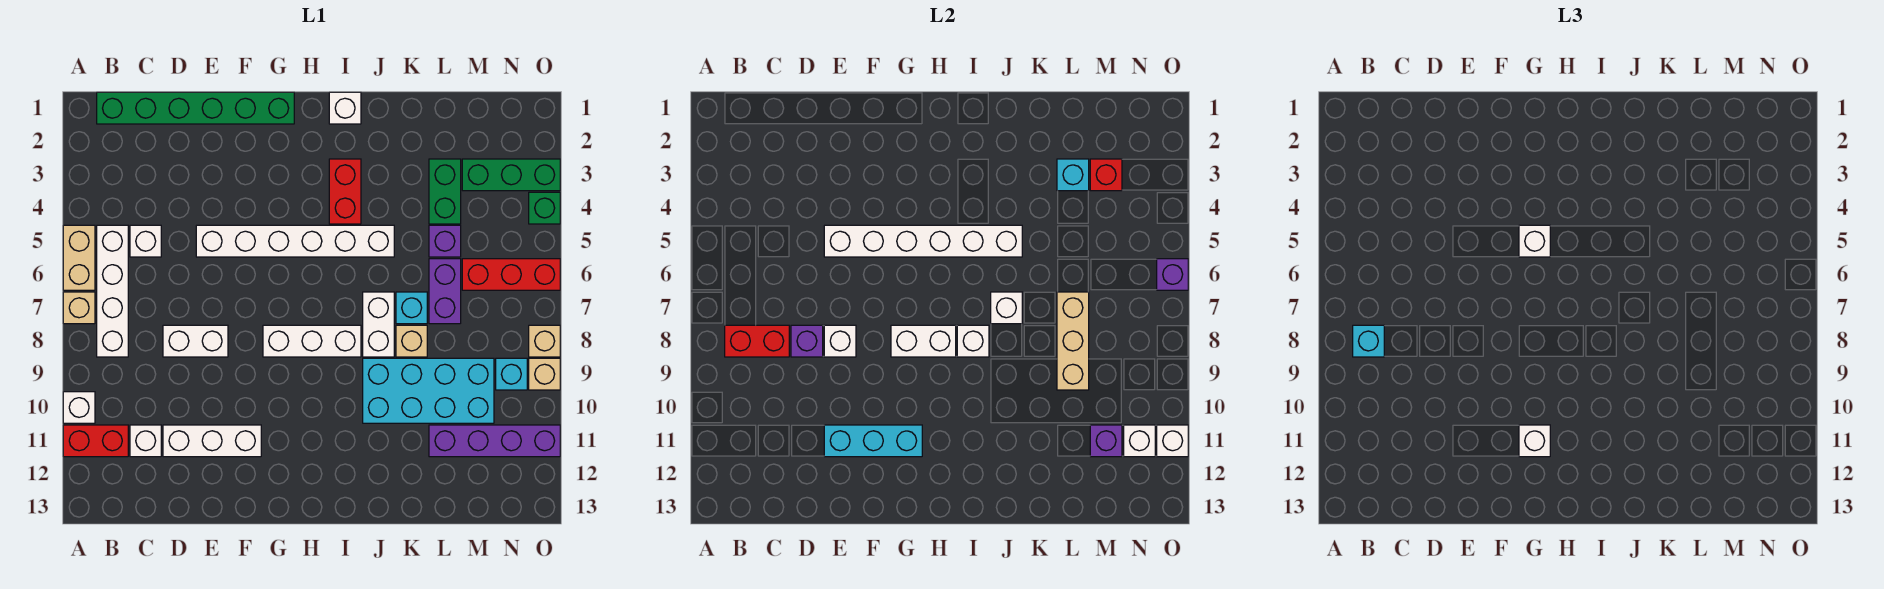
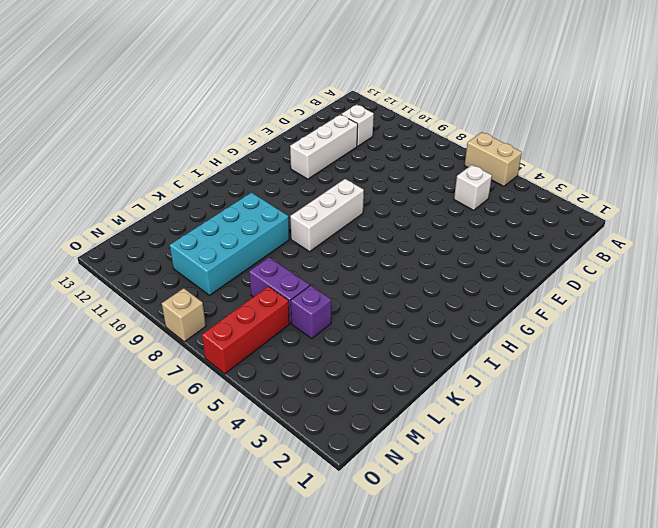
none -> tan 1x1 brick [63,292,95,324]
none -> white 1x1 brick [63,392,95,423]
none -> red 1x2 brick [63,425,128,457]
none -> green 1x6 brick [97,92,294,124]

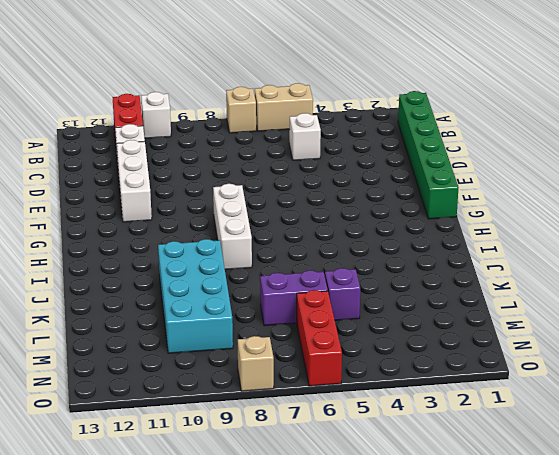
none -> white 1x4 brick [97,225,128,357]
none -> white 1x2 brick [163,325,228,357]
none -> white 1x6 brick [196,225,394,257]
none -> white 1x1 brick [329,92,361,124]

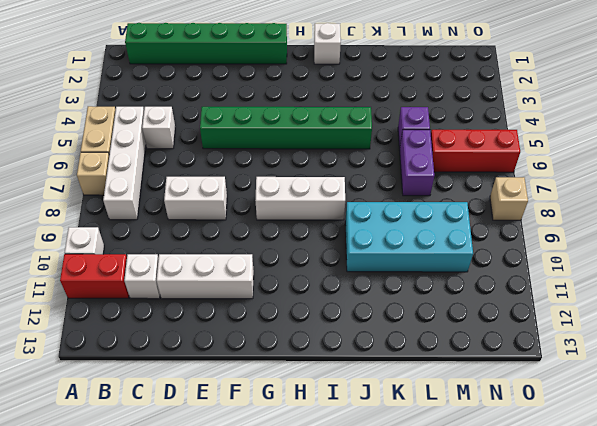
green 1x6 brick [200,107,372,149] -> white 1x6 brick [196,225,394,257]
none -> red 1x2 brick [329,159,361,224]
none -> white 1x2 brick [363,292,394,357]
none -> cyan 1x1 brick [396,292,427,324]
none -> tan 1x1 brick [396,325,427,357]

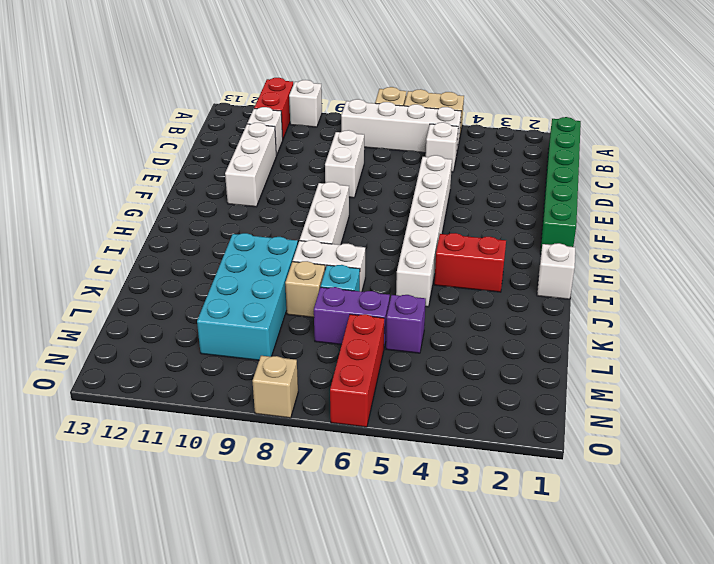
none -> green 1x2 brick [429,159,461,224]
none -> purple 1x4 brick [429,425,560,457]
none -> green 1x3 brick [462,159,560,191]
none -> cyan 1x1 brick [496,358,527,390]

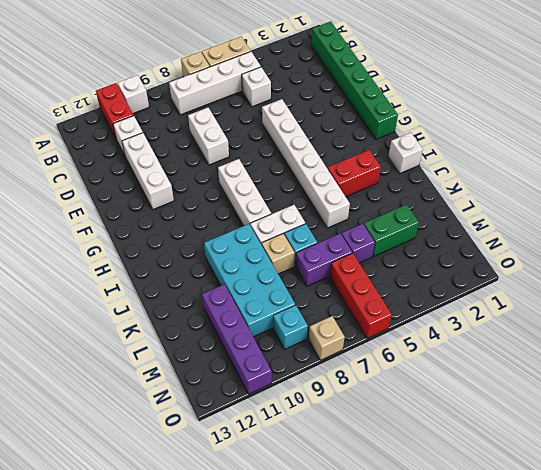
none -> green 1x3 brick [462,159,560,191]
none -> green 1x1 brick [529,192,560,224]
none -> tan 1x1 brick [529,358,560,390]
none -> red 1x2 brick [725,325,789,357]

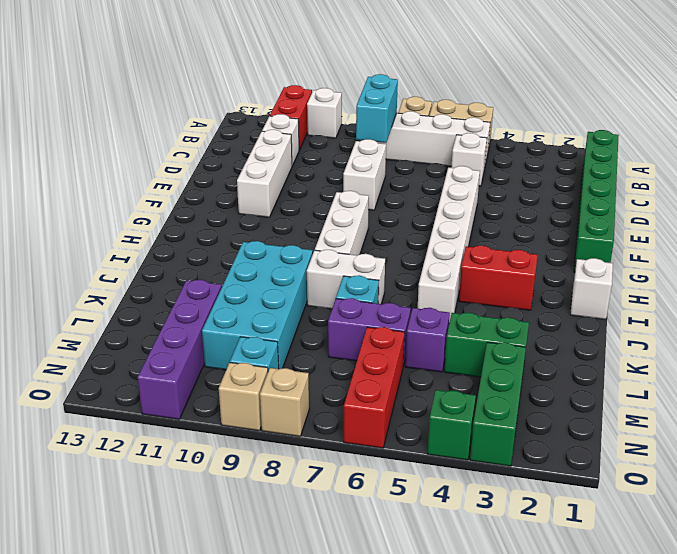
cyan 1x2 brick [356,74,398,143] -> red 1x2 brick [725,325,789,357]
none -> tan 1x1 brick [396,325,427,357]
none -> purple 1x1 brick [791,325,823,357]
none -> white 1x6 brick [824,225,1022,257]
none -> white 1x1 brick [824,325,856,357]

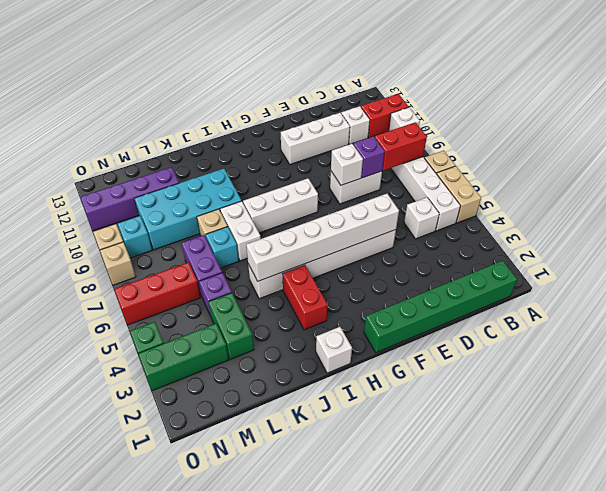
none -> cyan 1x3 brick [824,425,922,457]
none -> white 1x2 brick [891,325,956,357]
none -> white 1x1 brick [957,325,989,357]
none -> white 1x1 brick [991,292,1022,324]

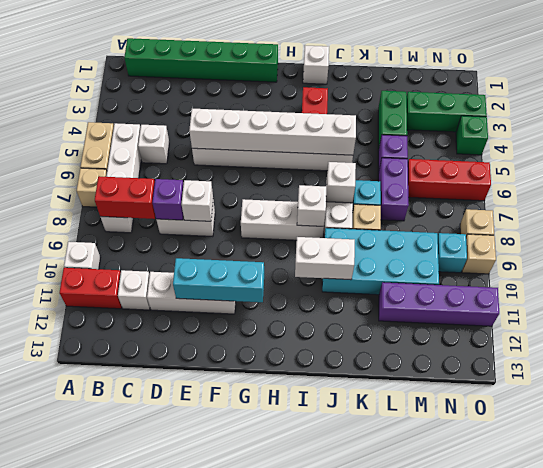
white 1x2 brick [295,237,355,280] -> white 1x2 brick moved to [891,325,956,357]
none -> cyan 1x1 brick [1057,159,1089,191]
none -> tan 1x3 brick [1057,292,1089,390]
none -> red 1x1 brick [1090,159,1122,191]
none -> purple 1x1 brick [1090,425,1122,457]

